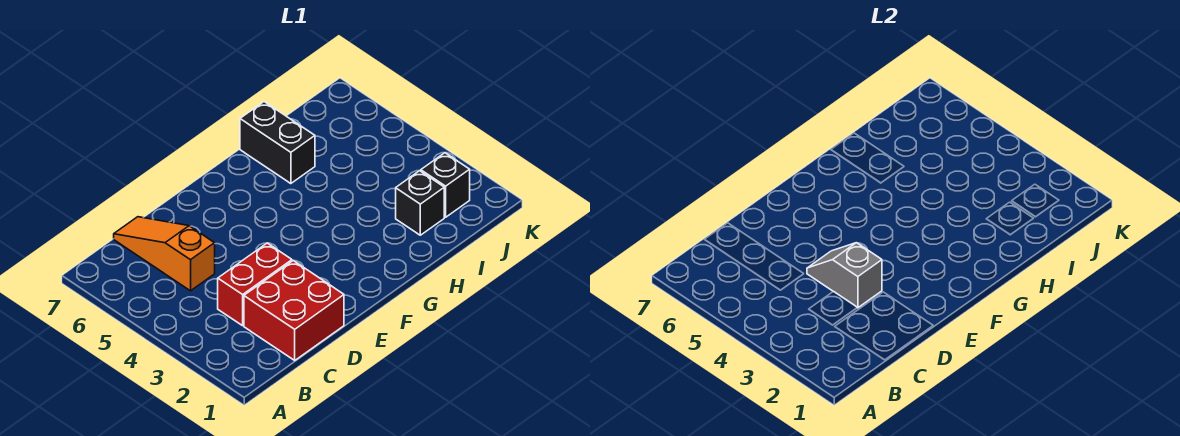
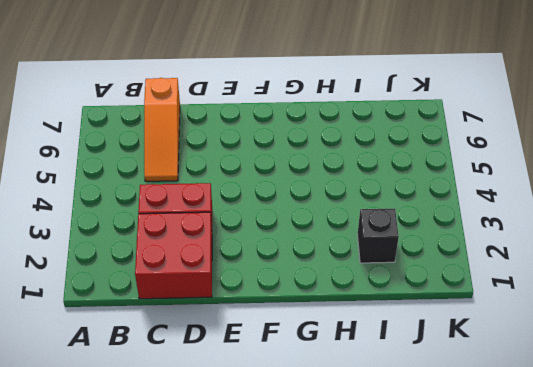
orange 1x3 slope [144,78,180,181] -> orange 1x3 slope turned to [114,217,215,291]
none -> black 1x2 brick [240,102,315,184]
none -> black 1x1 brick [421,153,470,217]

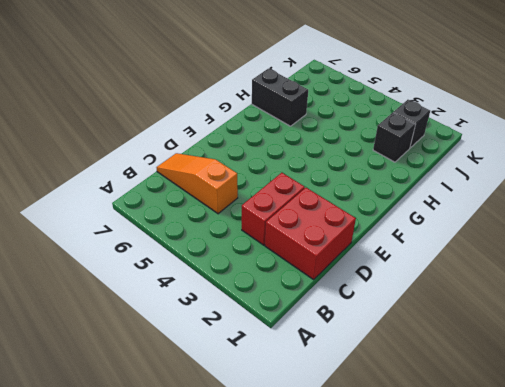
none -> grey 1x2 slope [807,243,882,308]

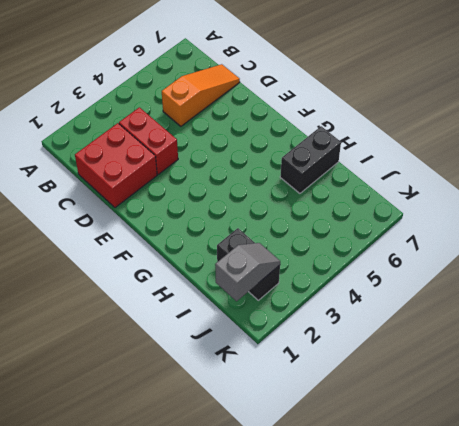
grey 1x2 slope [215,243,280,301] -> grey 1x2 slope moved to [807,243,882,308]

